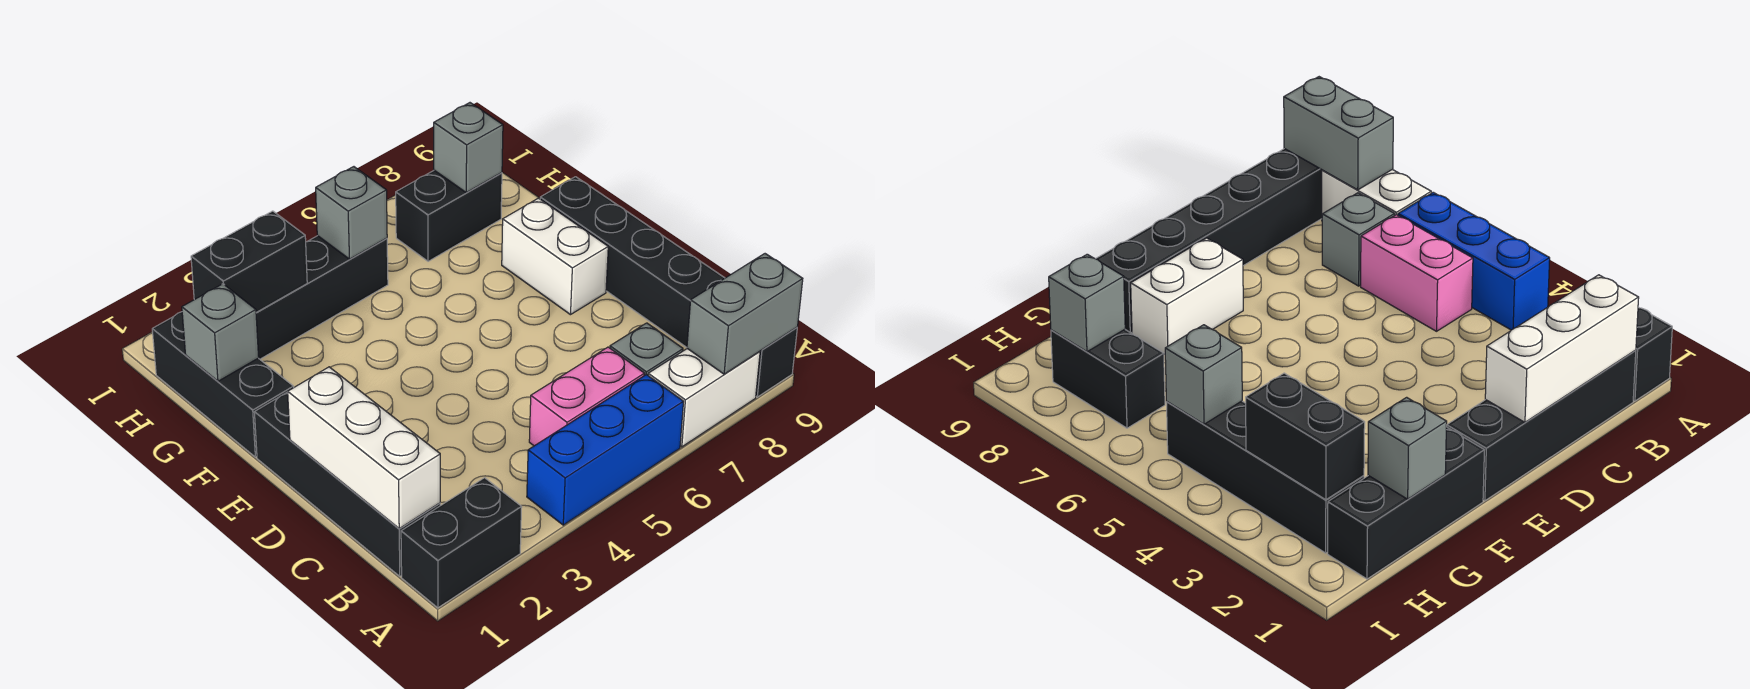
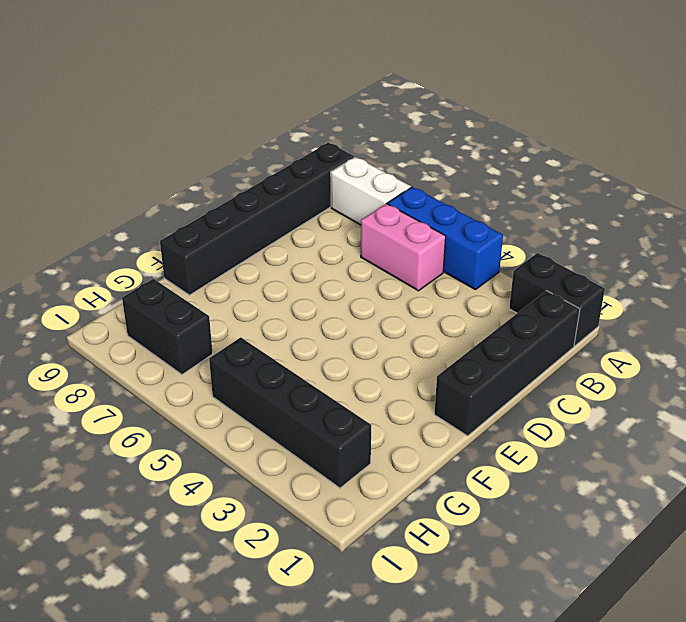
none -> grey 1x1 brick [610,323,683,376]
none -> white 1x2 brick [502,198,608,315]
none -> black 1x3 brick [152,312,294,457]

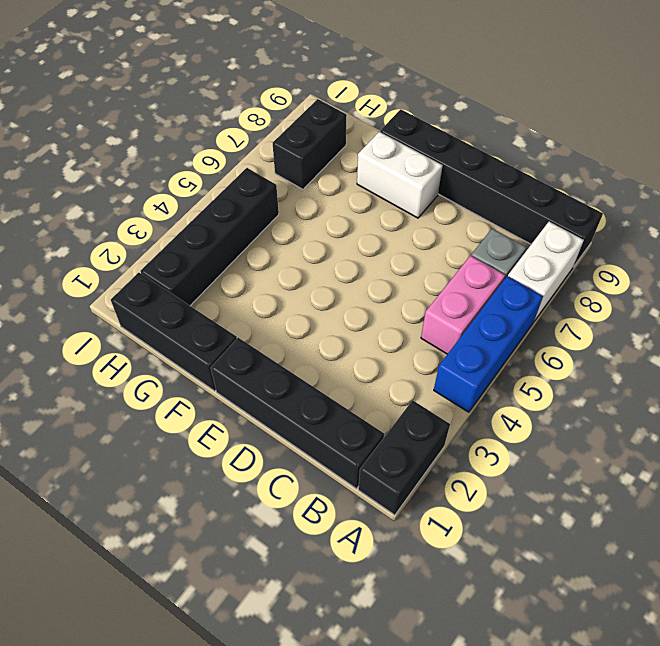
none -> grey 1x2 brick [687,254,803,374]
none -> white 1x3 brick [288,367,440,528]
none -> grey 1x1 brick [182,284,259,381]

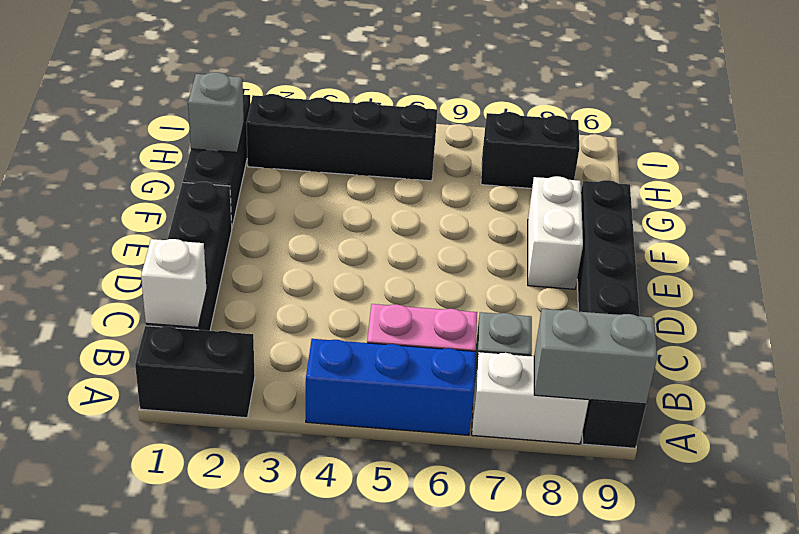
white 1x1 brick [141,239,207,327] -> white 1x3 brick [288,367,440,528]
none -> black 1x2 brick [191,211,307,312]
none -> grey 1x1 brick [316,167,387,259]
none -> grey 1x1 brick [434,103,503,192]

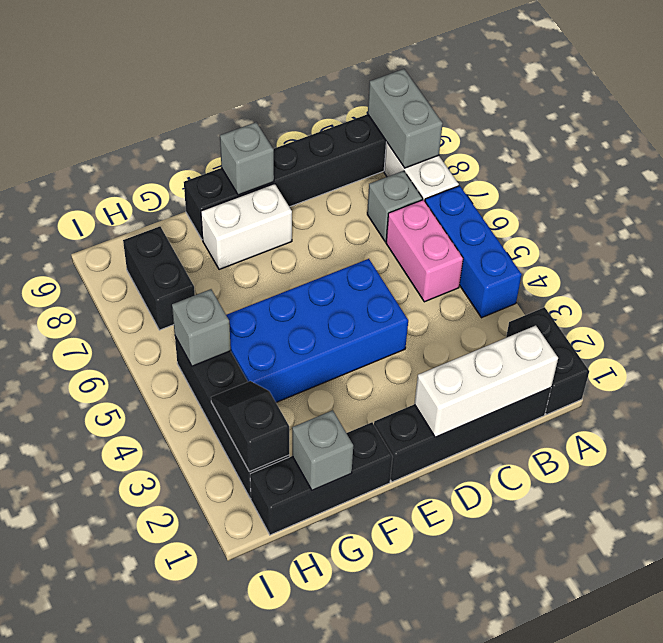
blue 2x4 brick [226,259,408,402] -> none
grey 1x1 brick [220,122,274,195] -> grey 1x1 brick moved to [434,103,503,192]
black 1x2 slope [211,381,289,472] -> black 1x2 brick [191,211,307,312]

